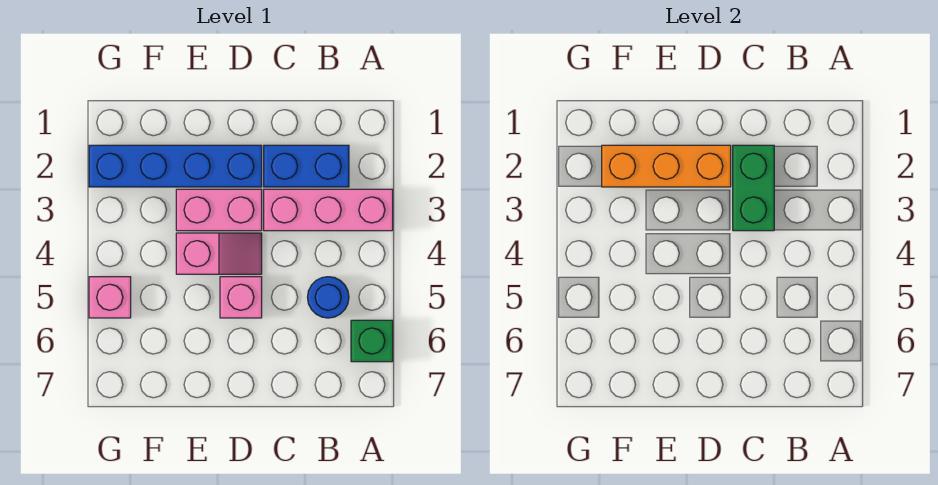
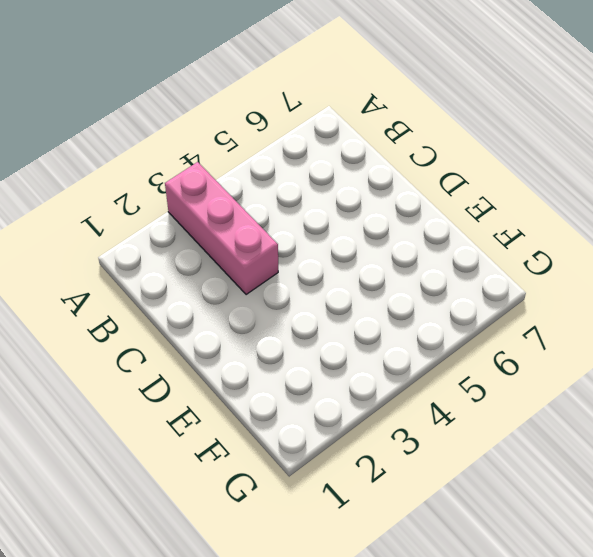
none -> green 1x1 brick [351,320,393,362]
none -> blue 1x2 brick [264,145,349,187]

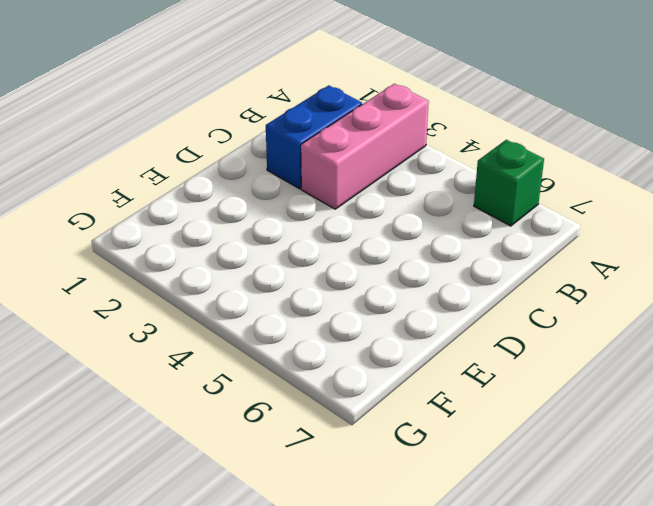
none -> blue 1x1 round brick [307,277,349,318]
none -> blue 1x4 brick [89,145,262,187]

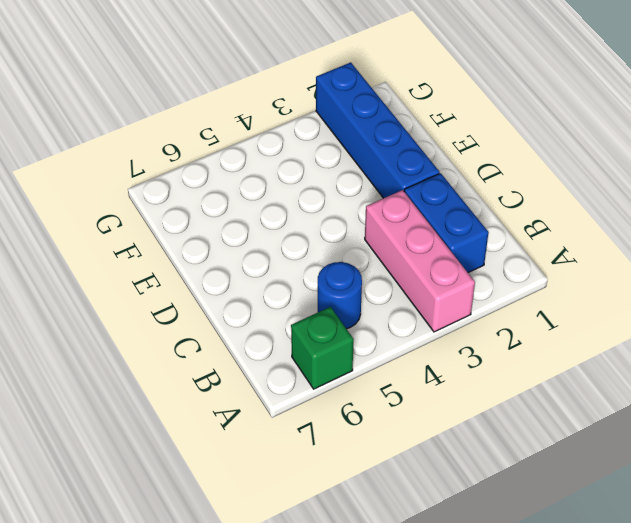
none -> pink 1x2 brick [176,189,262,231]
none -> pink 1x2 slope [176,233,262,274]

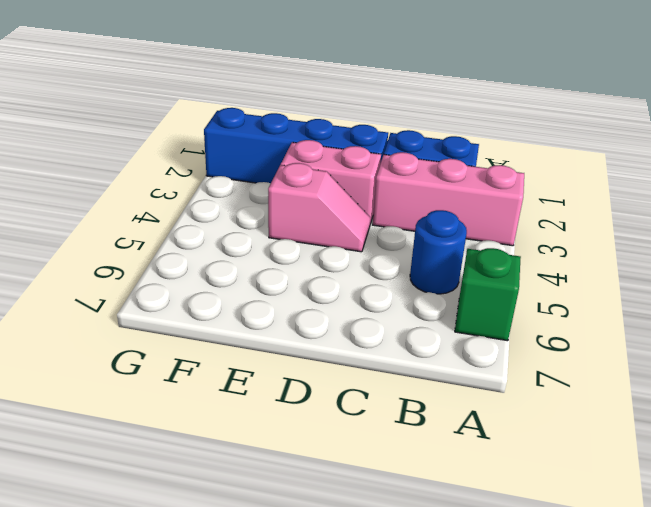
none -> pink 1x1 brick [220,277,262,318]
none -> pink 1x1 brick [89,277,131,318]

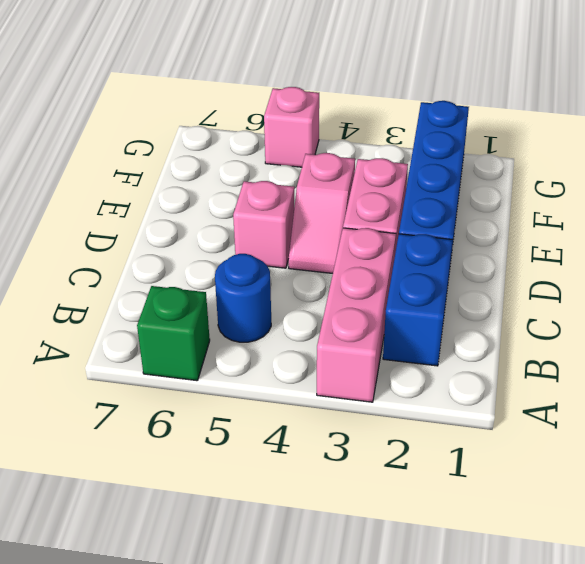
none -> green 1x2 brick [733,145,774,231]
none -> orange 1x3 brick [602,145,731,187]

